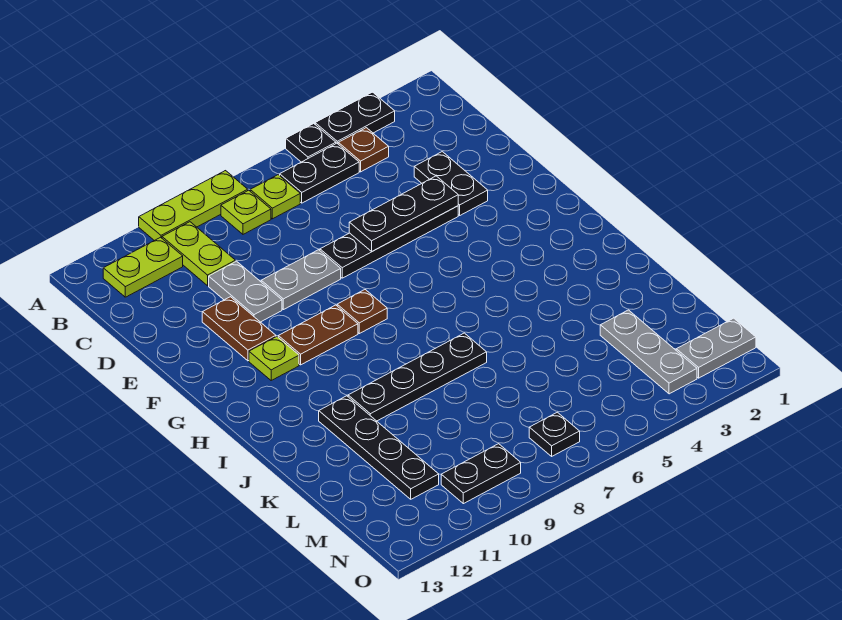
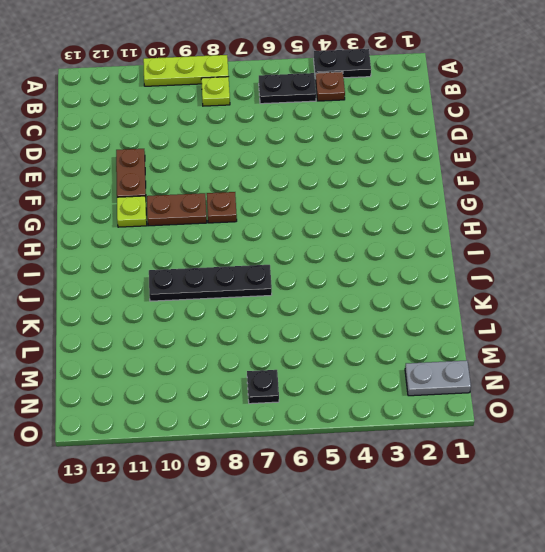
none -> black 1x1 plate [286,123,336,162]
none -> lime 1x1 plate [250,175,300,219]
none -> lime 1x2 plate [162,222,235,286]

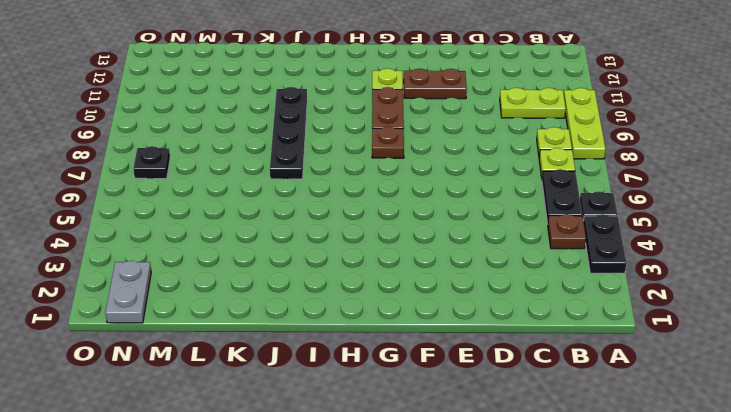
none -> lime 1x2 plate [103,237,183,297]
none -> black 1x2 plate [414,152,488,215]
none -> grey 1x2 plate [209,261,282,322]

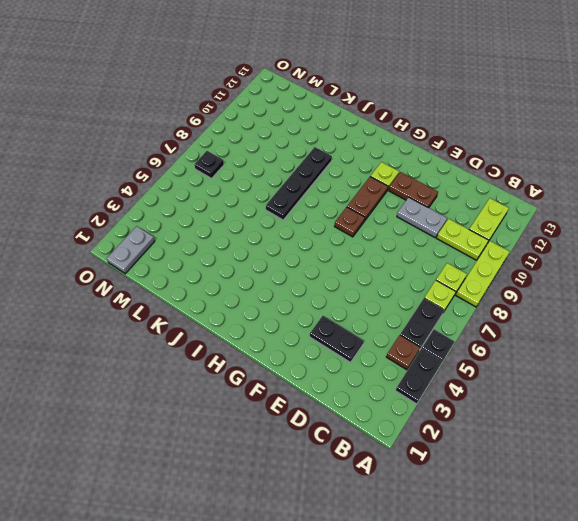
none -> black 1x4 plate [320,206,458,278]
none -> grey 1x2 plate [261,250,341,310]
none -> black 1x4 plate [319,396,439,499]

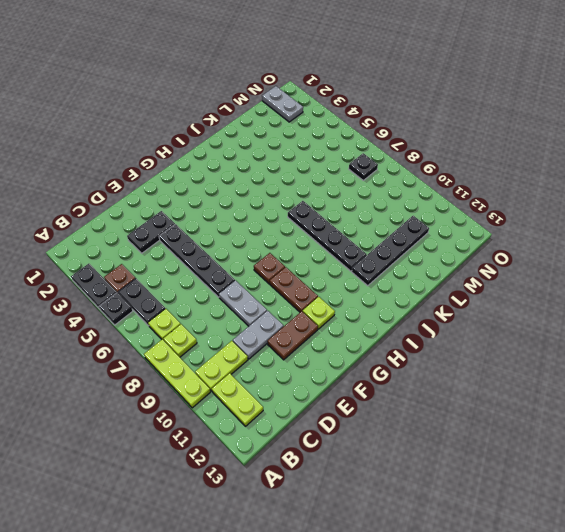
none -> grey 1x3 plate [600,310,697,394]
none -> black 1x2 plate [441,444,521,504]
none -> black 1x3 plate [349,176,458,251]

